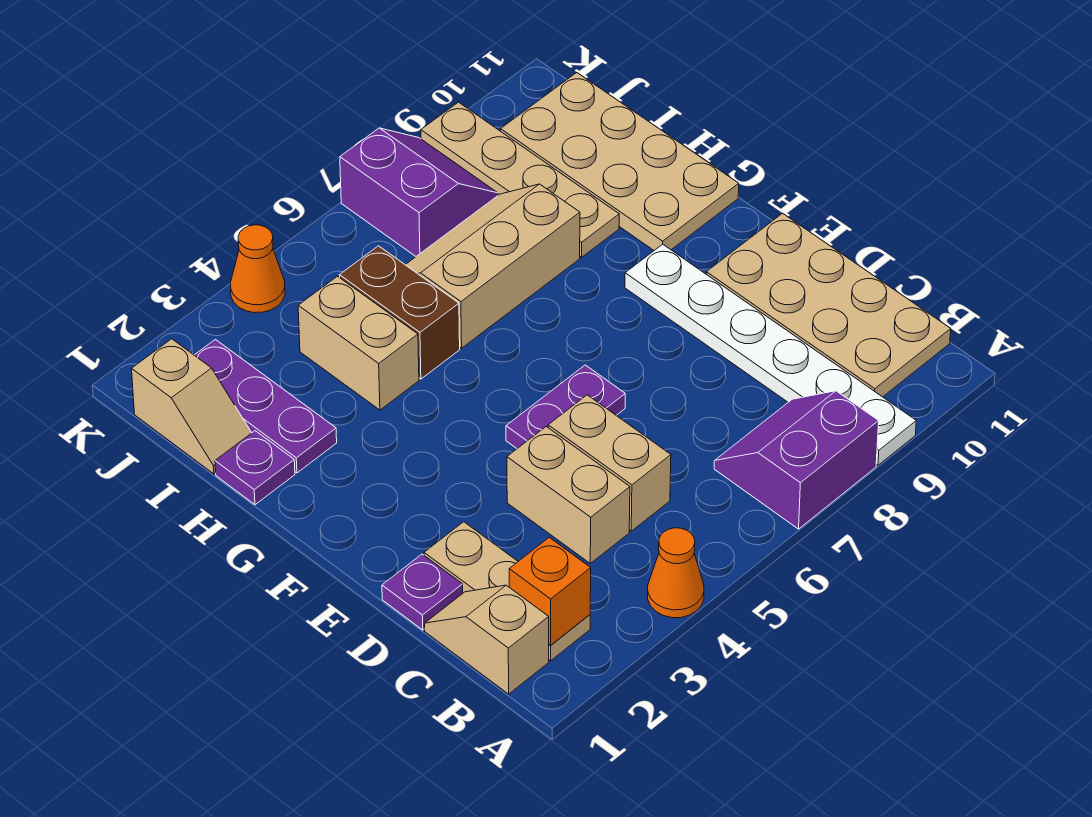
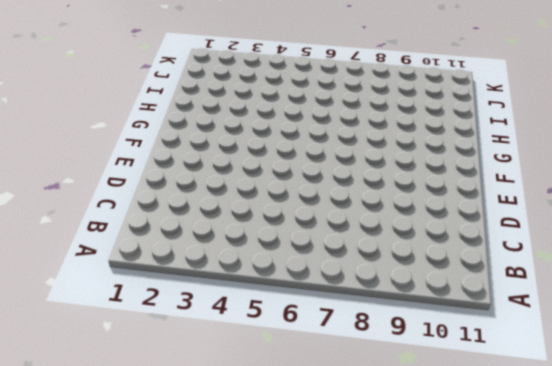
none -> orange 1x1 cone [648,528,704,618]
none -> purple 2x2 slope [714,391,879,529]
none -> white 1x6 plate [625,244,916,465]

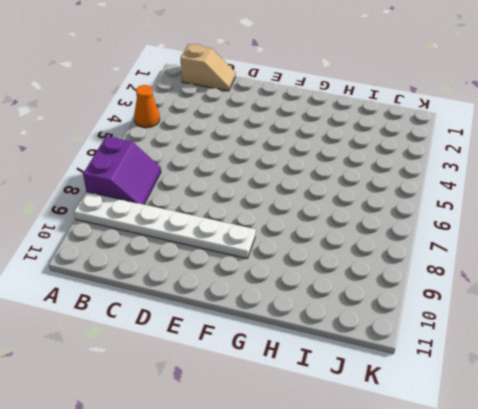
none -> tan 1x3 plate [424,522,590,661]
none -> tan 2x4 plate [706,213,951,397]
none -> tan 1x2 brick [507,427,630,563]

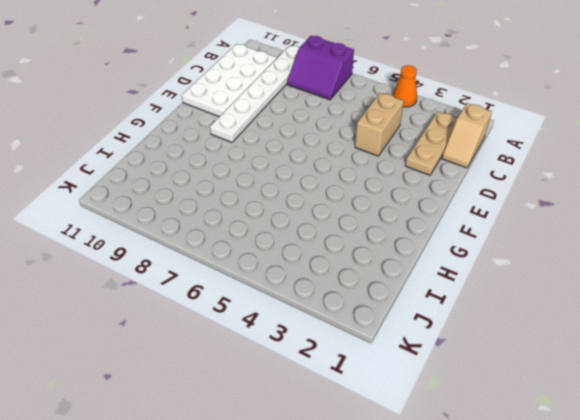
white 2x4 plate [182,44,277,117] -> tan 2x4 plate [706,213,951,397]
none -> tan 1x2 brick [548,395,671,531]
none -> purple 1x1 plate [382,554,463,630]
none -> purple 1x2 plate [506,365,625,448]

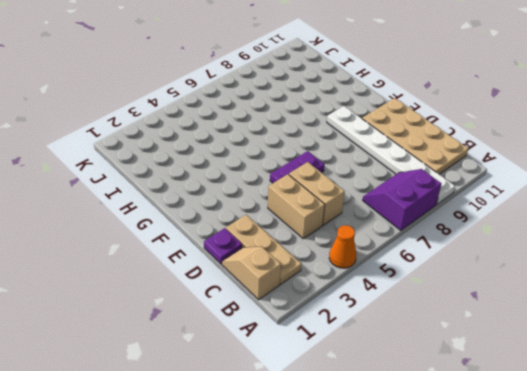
none -> tan 2x4 plate [501,73,739,250]
none -> purple 1x1 plate [215,431,295,505]
none -> purple 1x3 plate [195,340,337,473]

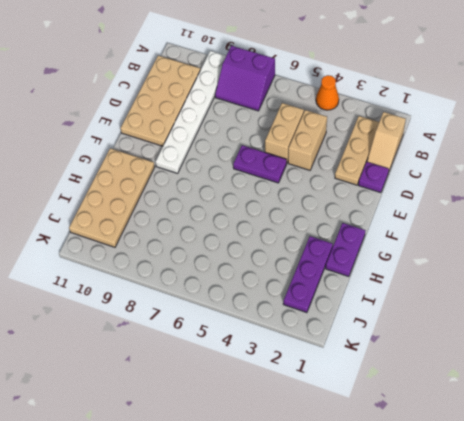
purple 1x2 plate [326,223,365,277] -> purple 1x1 plate [215,431,295,505]
none -> tan 1x2 brick [298,276,419,410]
none -> brown 1x2 brick [340,246,460,379]
none -> tan 2x3 slope [406,184,580,348]

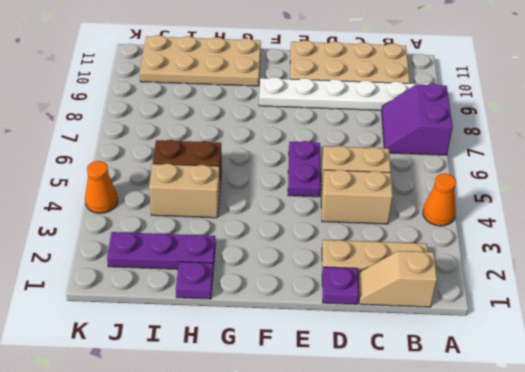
none -> tan 2x3 slope [406,184,580,348]
none -> tan 1x4 plate [421,102,619,257]
none -> tan 1x2 slope [132,339,252,474]

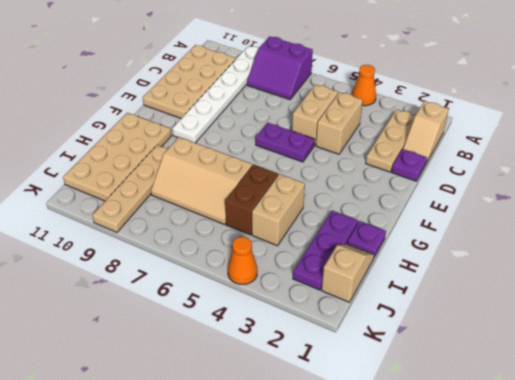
none -> purple 2x2 slope [340,128,498,256]
none -> orange 1x1 brick [509,537,591,645]

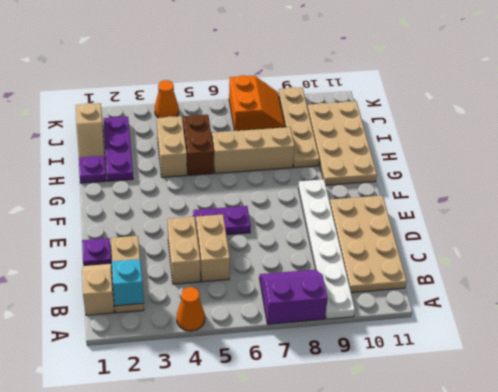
cyan 1x1 brick [112,259,144,306] -> orange 1x1 brick [509,537,591,645]
orange 2x2 slope [229,75,285,131] -> purple 2x2 slope [340,128,498,256]

